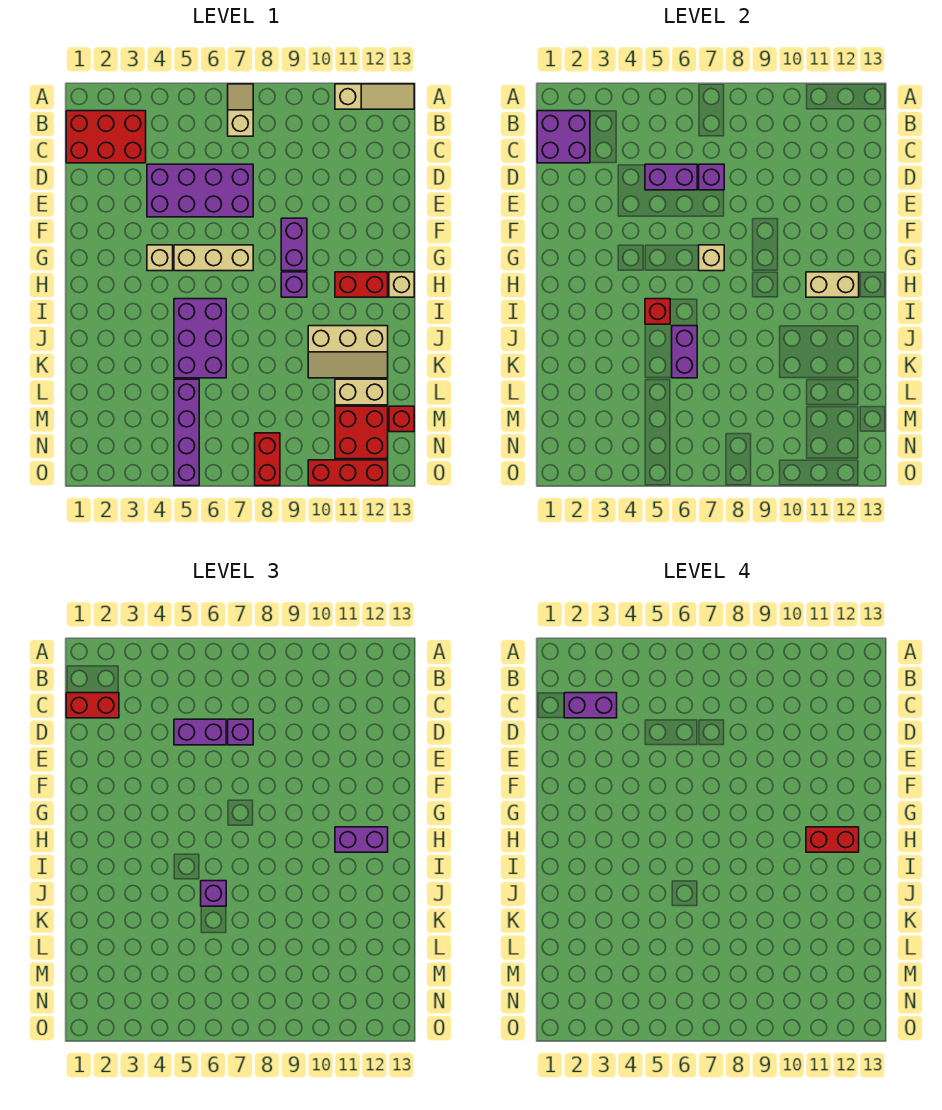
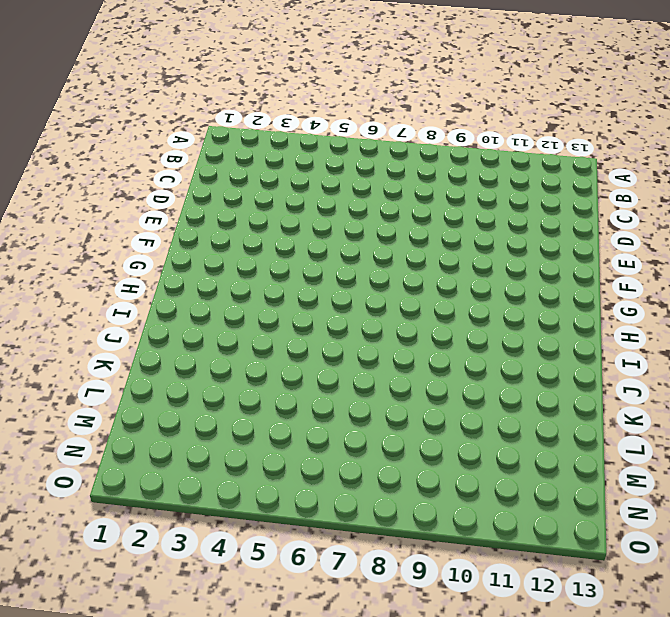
none -> tan 1x2 slope [228,84,253,136]
none -> tan 1x3 slope [335,84,414,109]
none -> red 2x3 brick [66,111,146,163]
none -> purple 2x4 brick [147,164,253,217]

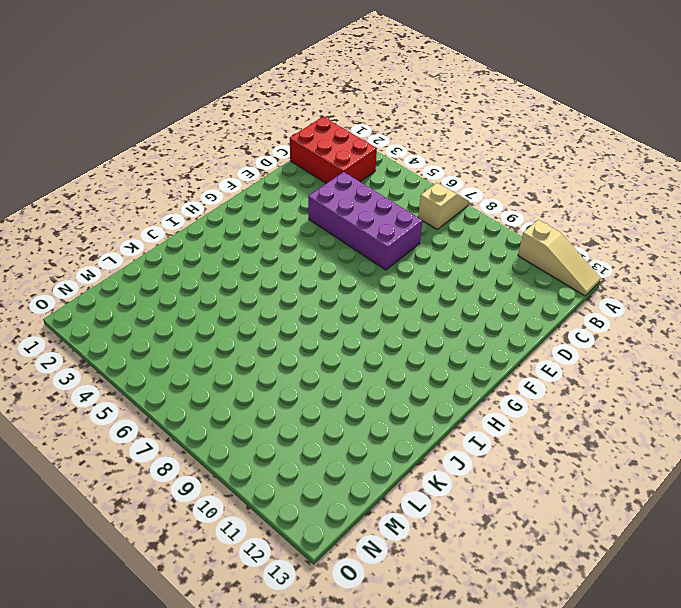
none -> purple 1x2 brick [281,218,307,271]
none -> tan 1x1 brick [147,245,173,271]
none -> tan 1x3 brick [174,245,253,271]
none -> purple 1x1 brick [281,272,307,297]

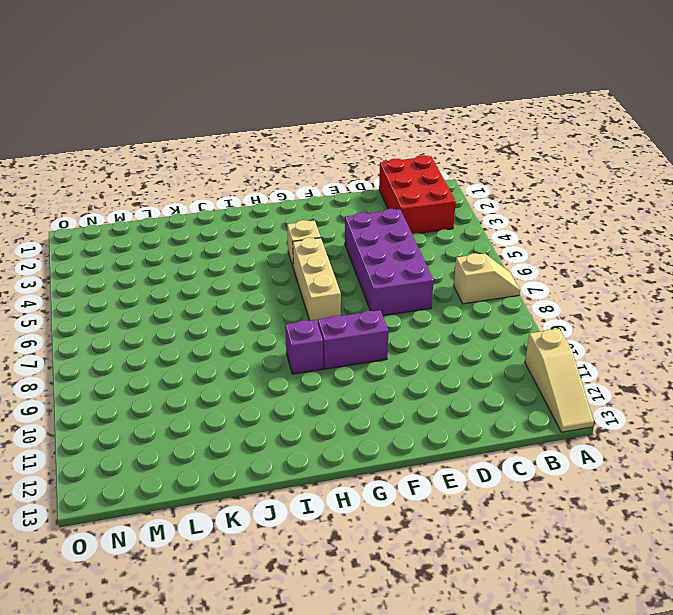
none -> red 1x2 brick [335,272,388,297]
none -> tan 1x1 brick [389,272,414,297]
none -> purple 2x3 brick [174,299,226,378]
none -> tan 2x3 slope [308,326,388,378]

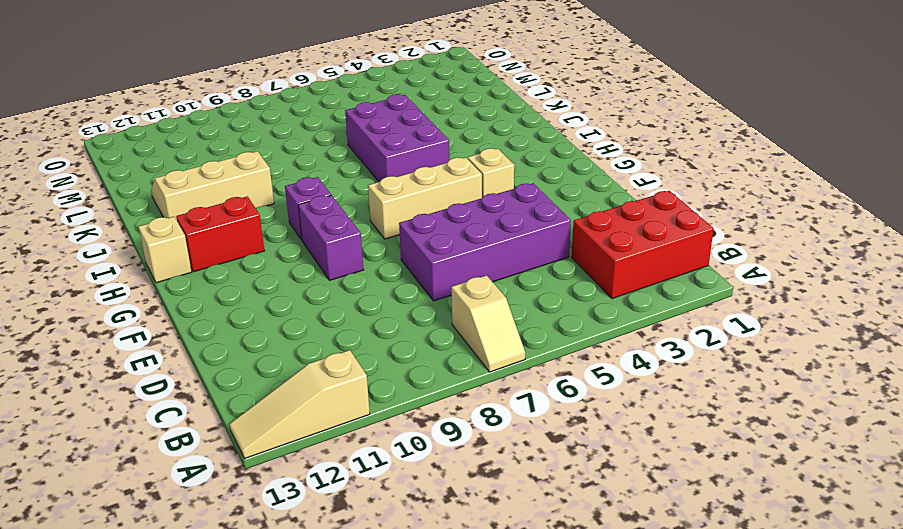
none -> purple 1x4 brick [174,379,199,486]
none -> tan 1x2 brick [335,379,388,405]
none -> red 2x2 brick [335,406,388,459]
none -> red 1x1 brick [389,406,414,432]

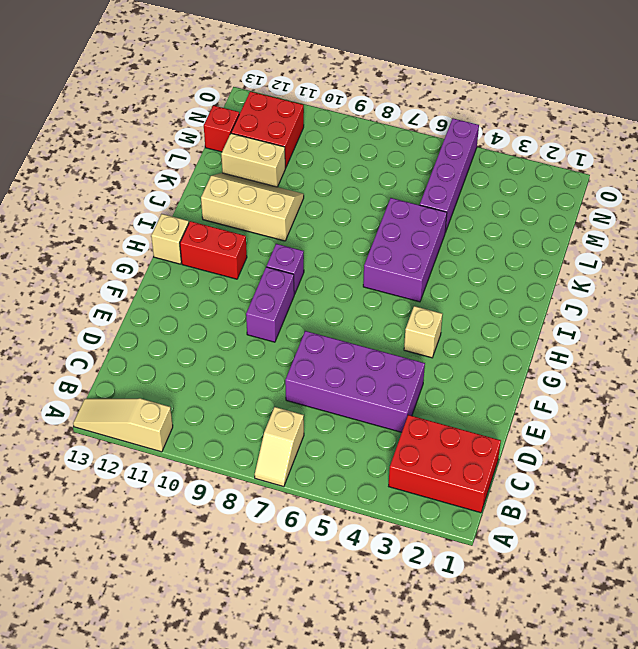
none -> tan 1x3 brick [174,245,253,271]
none -> red 1x2 brick [255,433,280,486]
none -> red 1x3 brick [308,460,388,486]
none -> purple 2x2 brick [537,111,590,163]

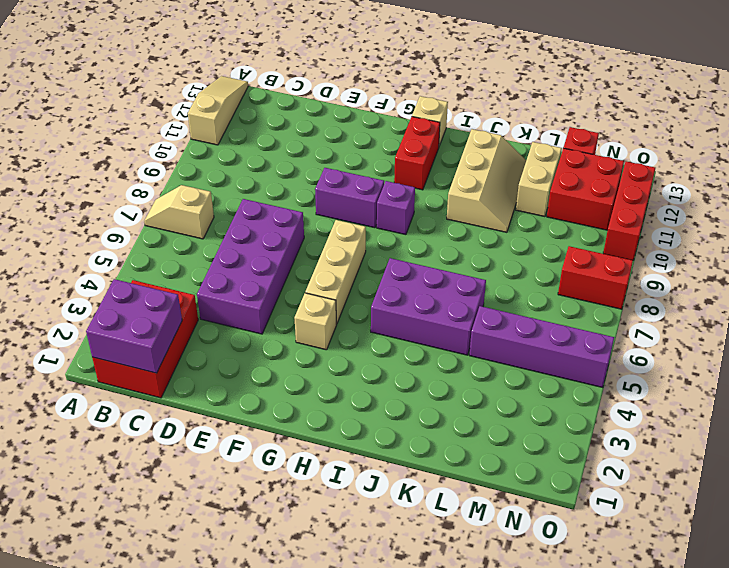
none -> purple 1x2 brick [645,164,697,190]
none -> purple 1x1 brick [699,164,724,190]
none -> tan 1x1 brick [699,245,724,271]
none -> tan 1x2 brick [806,272,859,297]

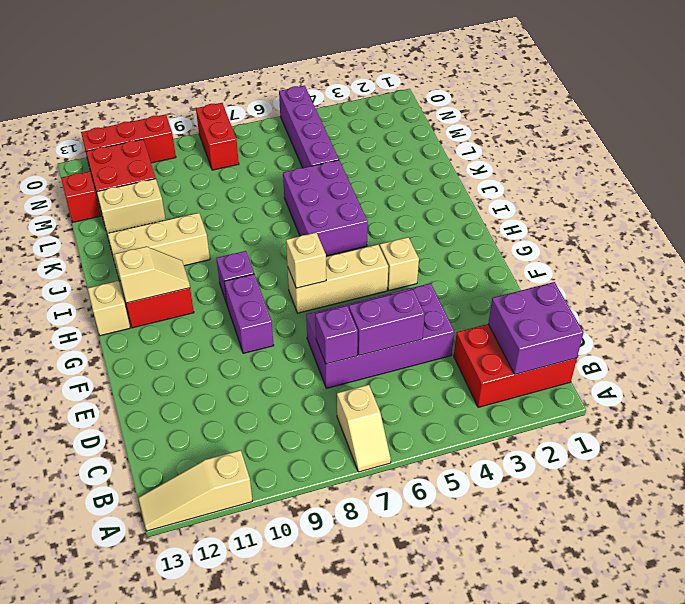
tan 1x2 slope [114,246,190,303] -> tan 1x2 brick [806,272,859,297]
none -> red 1x1 brick [645,299,670,324]
none -> purple 1x2 brick [672,326,697,378]
none -> red 1x2 brick [66,693,119,718]
none -> purple 1x2 brick [174,719,226,745]

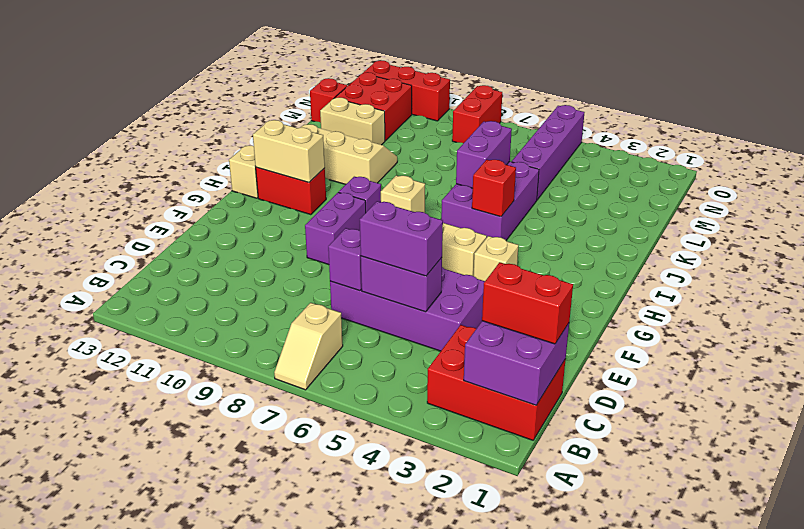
none -> tan 1x3 slope [335,84,414,109]
none -> purple 1x1 brick [228,719,253,745]
none -> purple 1x2 brick [335,827,388,852]
none -> purple 1x1 brick [201,881,226,906]

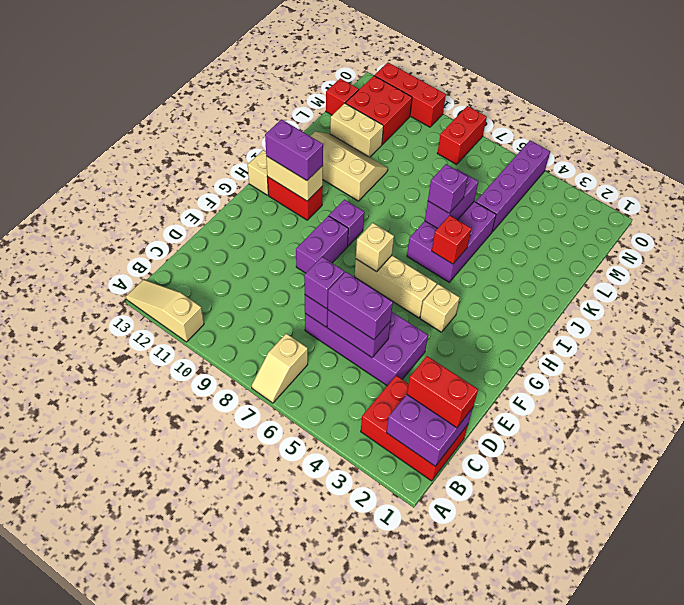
none -> purple 1x2 brick [564,693,617,718]
none -> red 1x2 brick [806,827,859,852]

